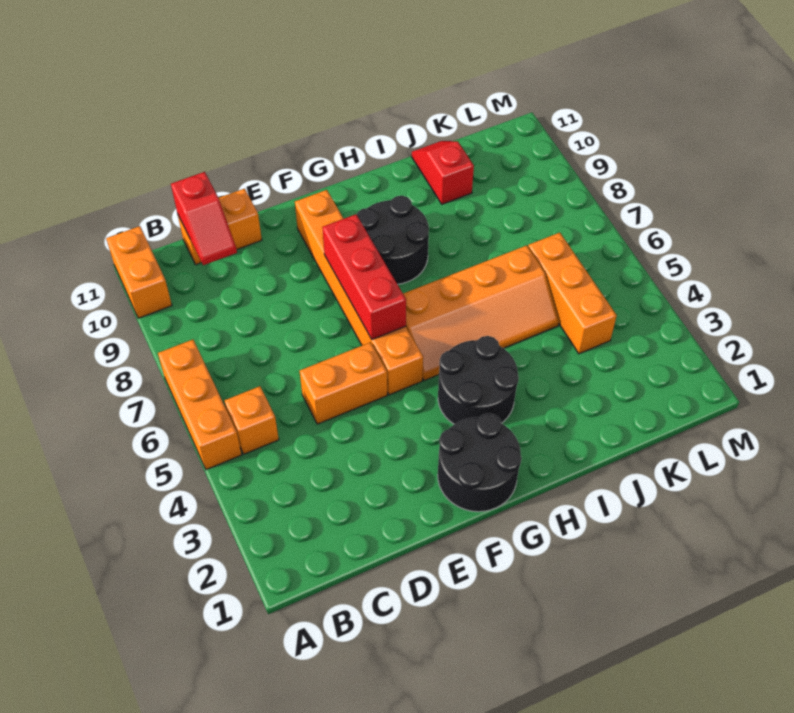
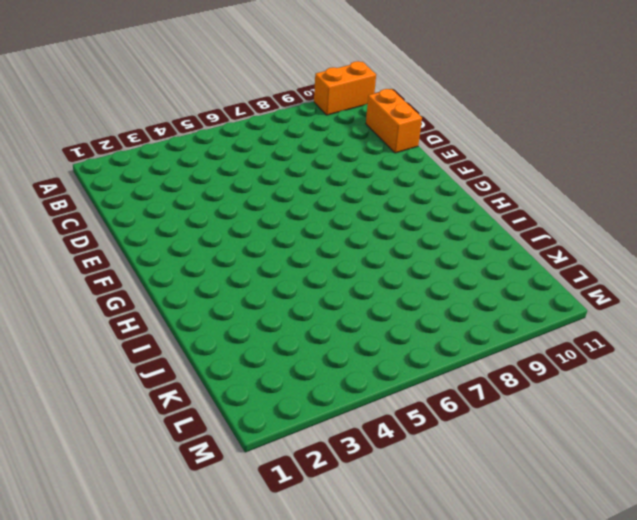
none -> orange 1x3 brick [158,340,242,470]
none -> orange 1x1 brick [224,386,279,454]
none -> orange 1x2 brick [300,342,387,424]

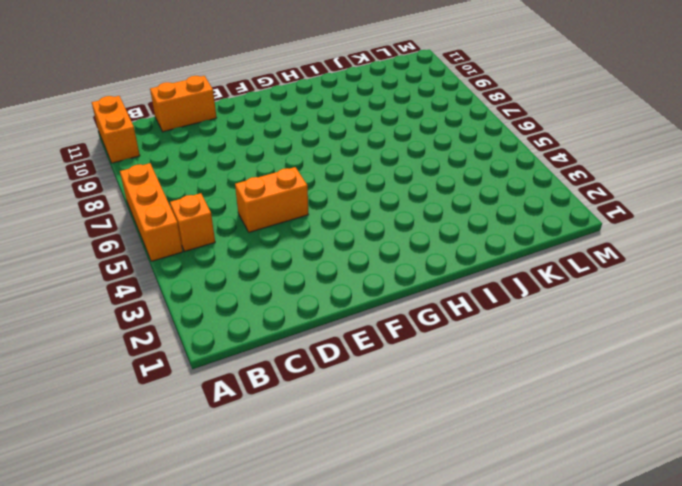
none -> black 2x2 round brick [438,413,522,512]
none -> orange 1x6 brick [295,190,423,395]
none -> black 2x2 round brick [438,336,519,424]

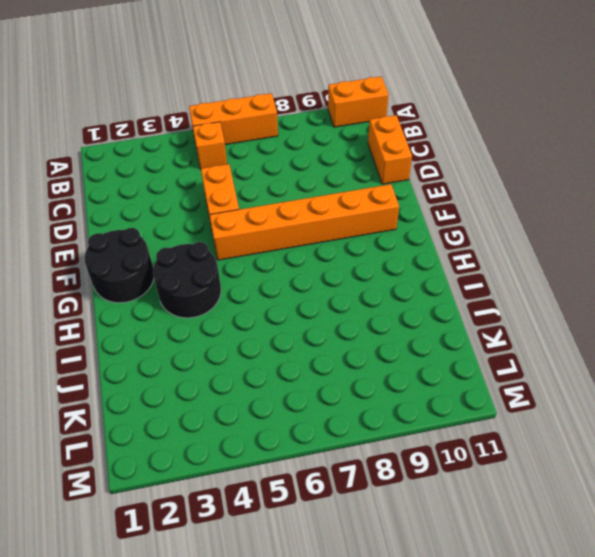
none -> orange 2x4 slope [403,245,559,381]
none -> black 2x2 round brick [357,196,429,284]
none -> red 1x2 slope [412,141,474,204]

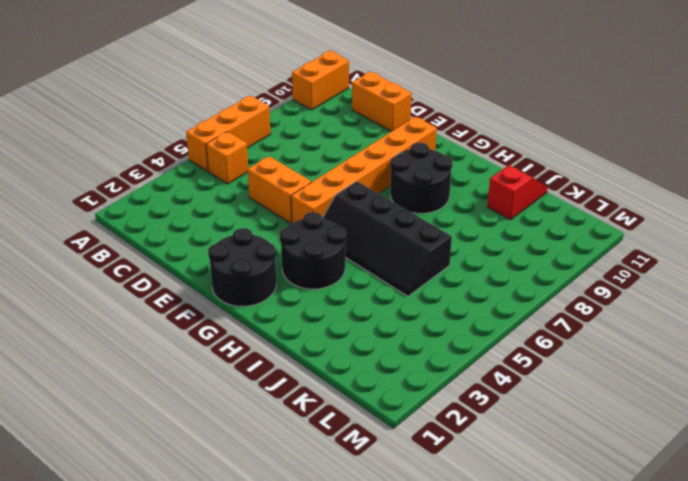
black 2x4 slope [322,181,452,296] -> orange 2x4 slope [403,245,559,381]
none -> orange 1x3 brick [528,233,617,354]
none -> red 1x2 slope [171,172,237,265]
none -> red 1x3 brick [322,214,406,339]

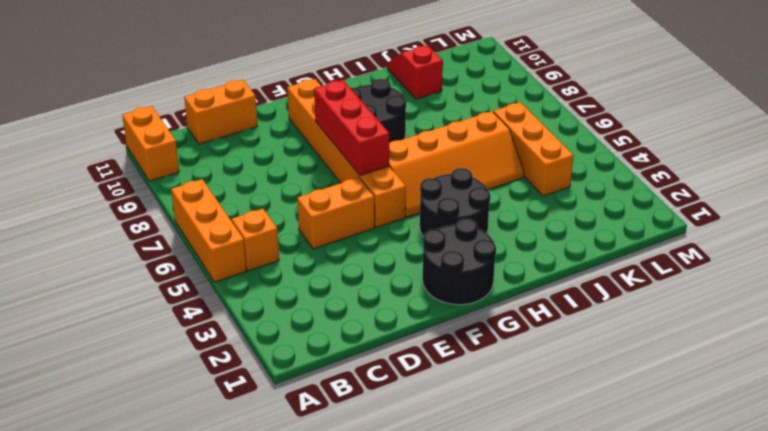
none -> red 1x2 slope [171,172,237,265]

